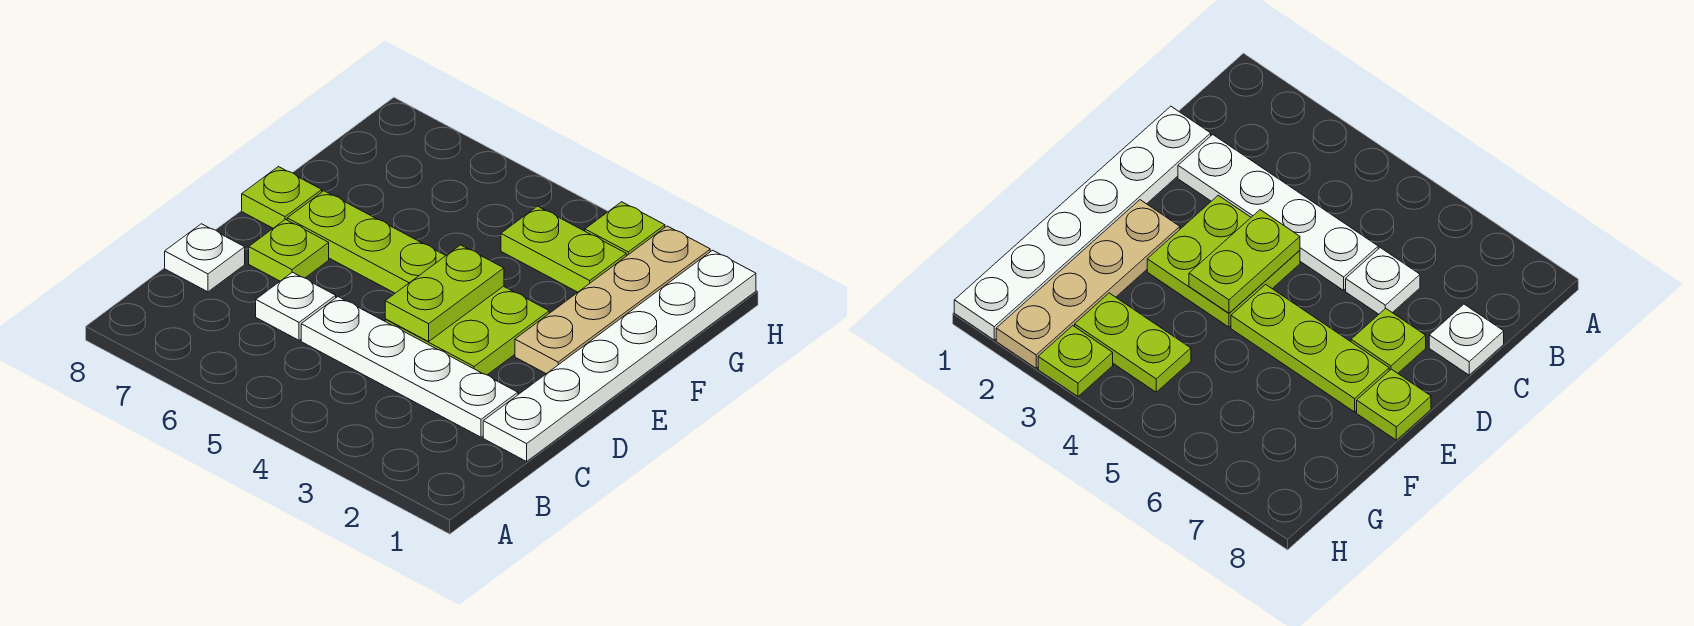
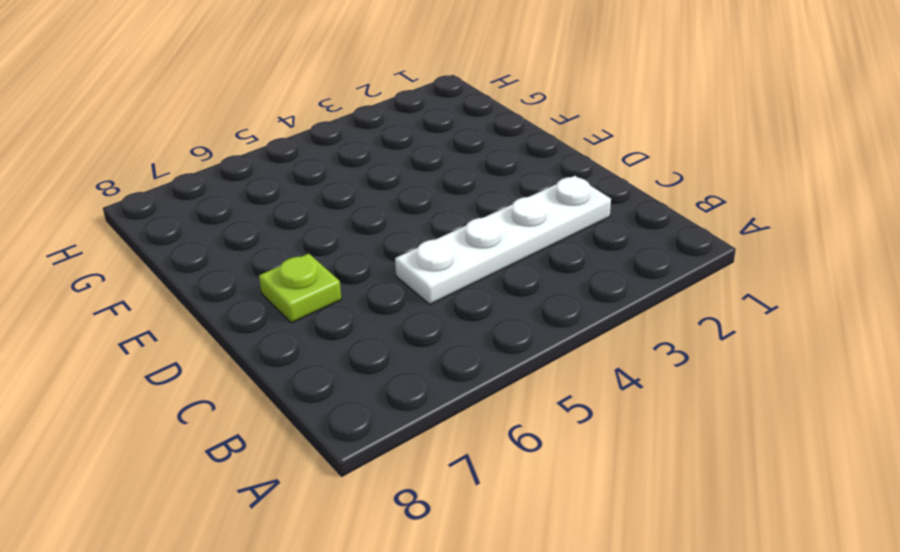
none -> white 1x6 plate [483,250,756,461]
none -> white 1x1 plate [256,272,336,340]
none -> white 1x1 plate [165,224,245,292]

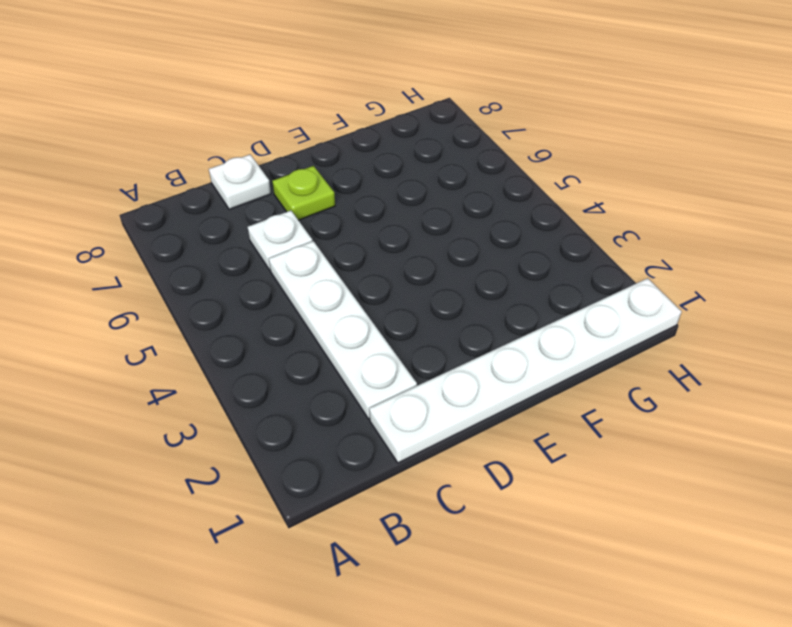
none -> lime 2x2 plate [385,286,549,375]
none -> tan 1x4 plate [515,226,710,374]
none -> lime 1x3 plate [287,191,446,293]

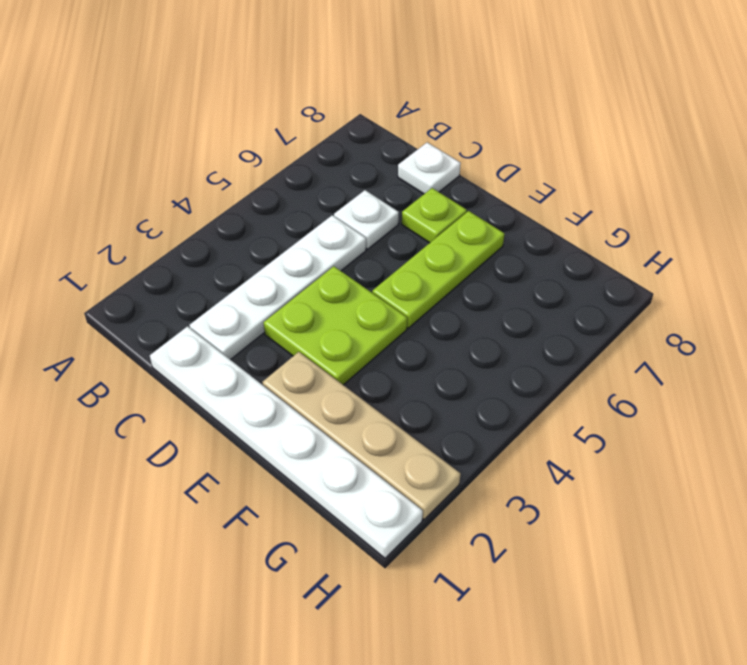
none -> lime 1x1 plate [242,167,322,228]
none -> lime 1x2 plate [501,206,626,292]
none -> lime 1x1 plate [585,202,665,256]

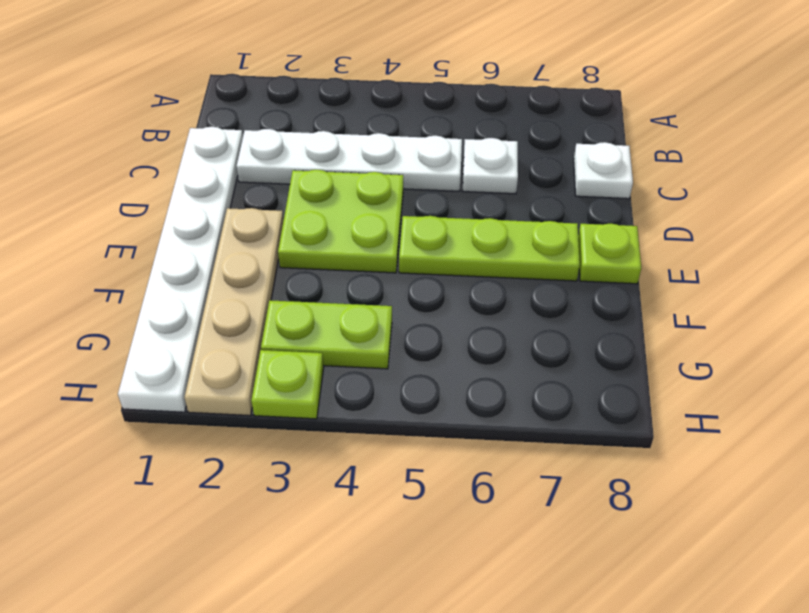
none -> lime 1x1 plate [249,220,329,281]
none -> lime 1x2 plate [385,245,504,342]

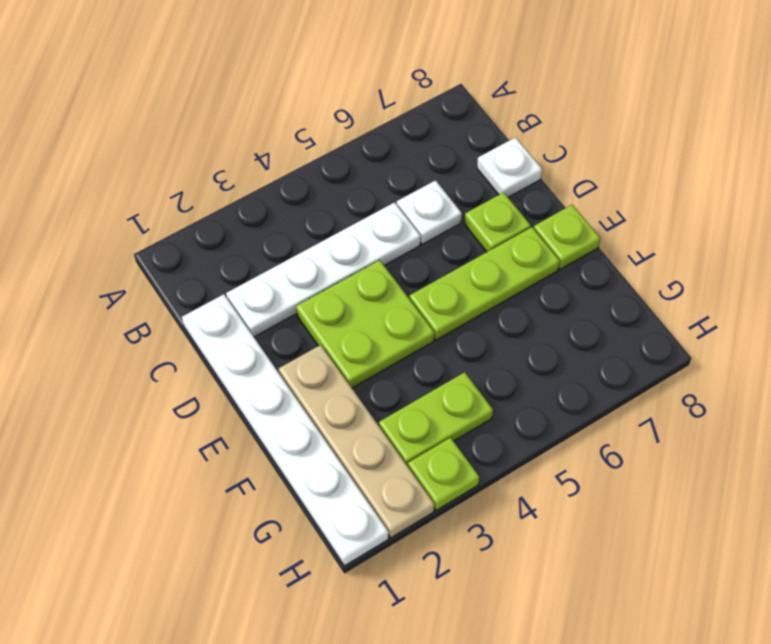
none -> lime 1x2 plate [385,245,504,342]

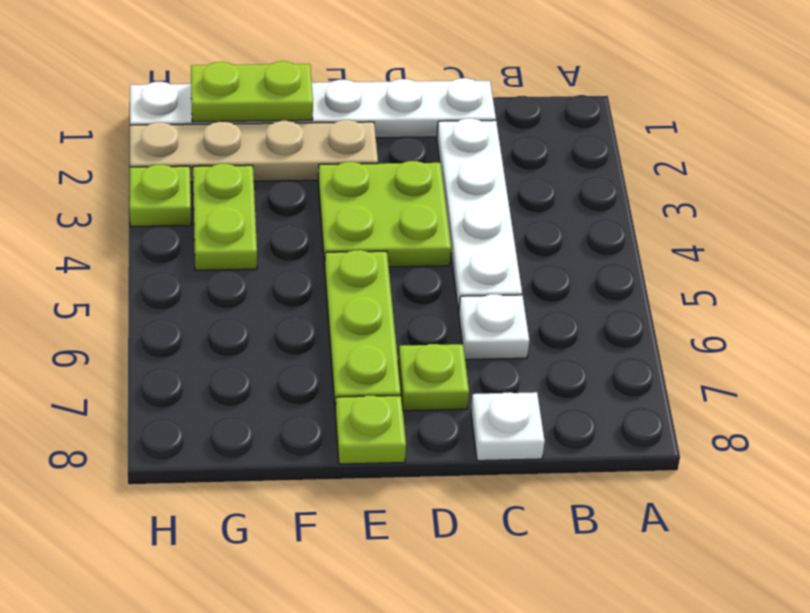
lime 1x2 plate [191,61,313,122] -> lime 1x2 plate moved to [385,245,504,342]

